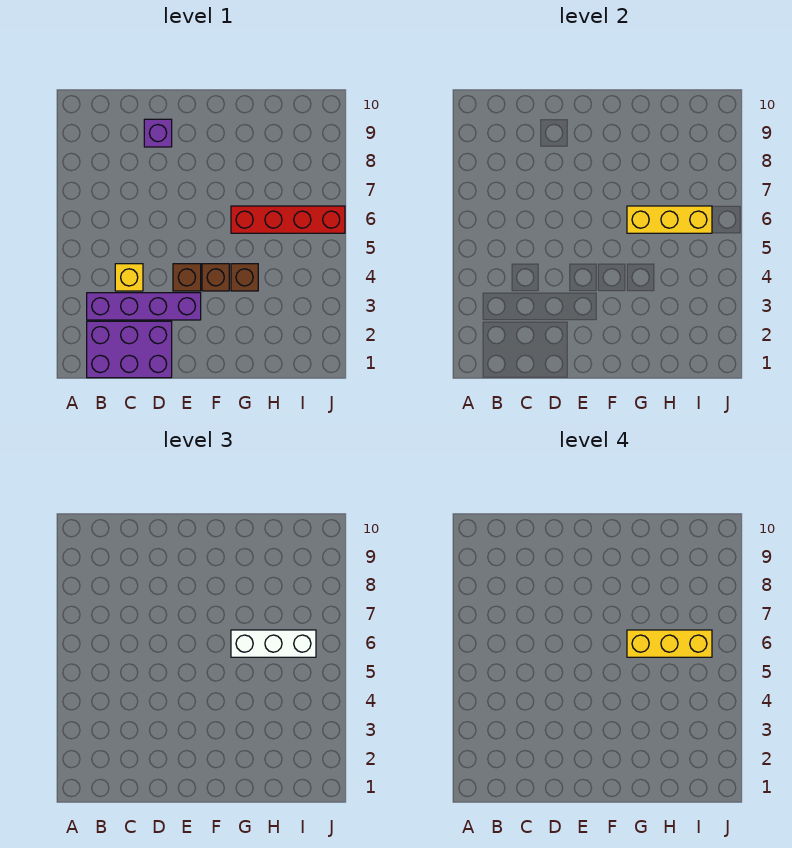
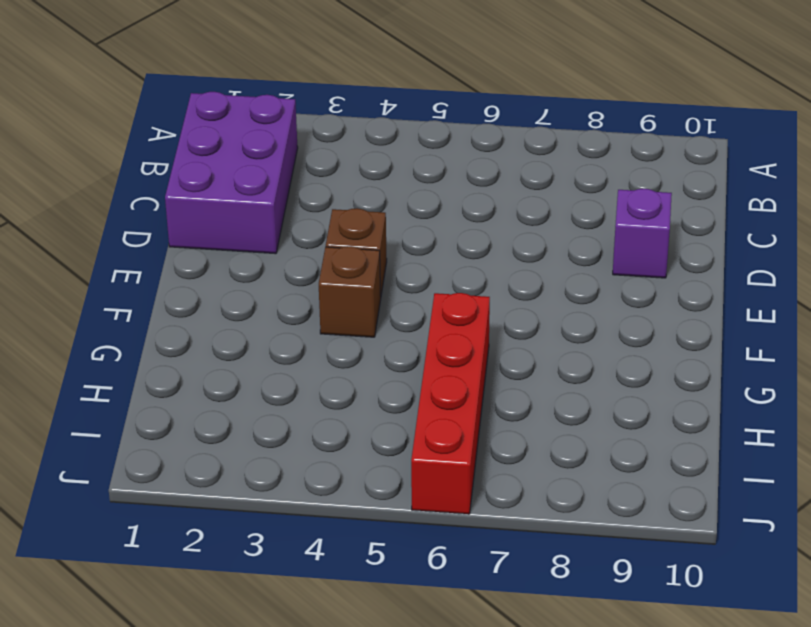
none -> purple 1x4 brick [87,293,201,320]
none -> yellow 1x1 brick [115,264,143,291]

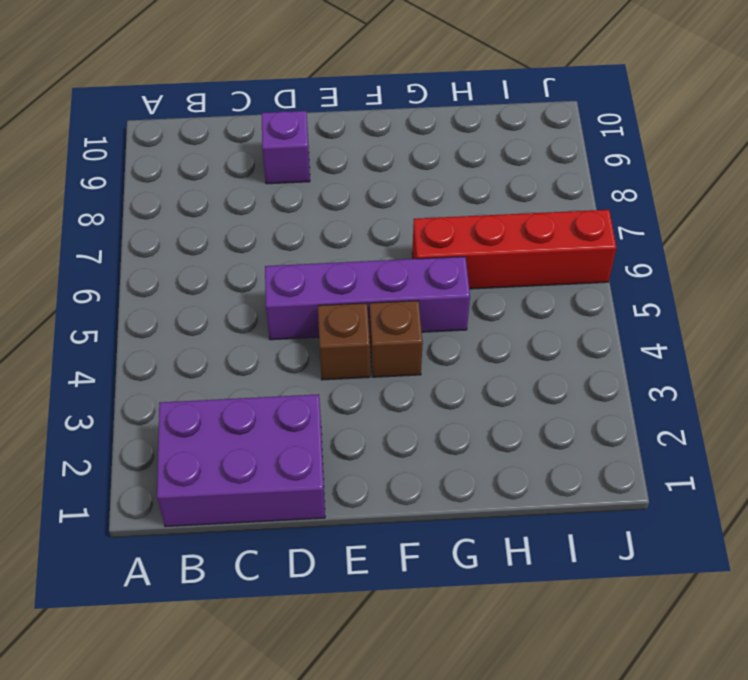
purple 1x4 brick [265,257,470,340] -> purple 1x4 brick moved to [87,293,201,320]
none -> yellow 1x1 brick [115,264,143,291]
none -> brown 1x1 brick [231,264,258,291]

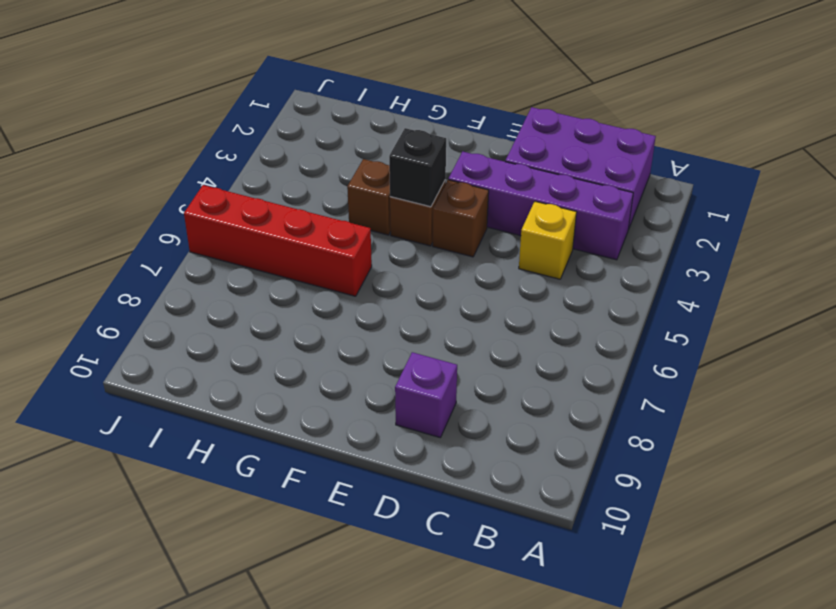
black 1x1 brick [389,128,446,207] -> none
none -> yellow 1x3 brick [627,206,712,233]
none -> white 1x3 brick [231,630,316,657]

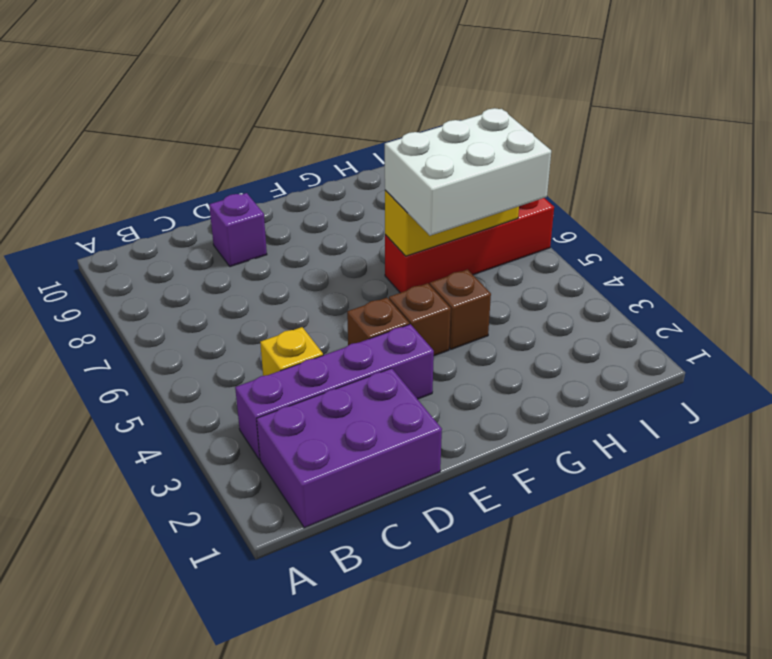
white 2x3 brick [385,108,551,236] -> white 1x3 brick [231,630,316,657]
none -> yellow 1x3 brick [627,630,712,657]

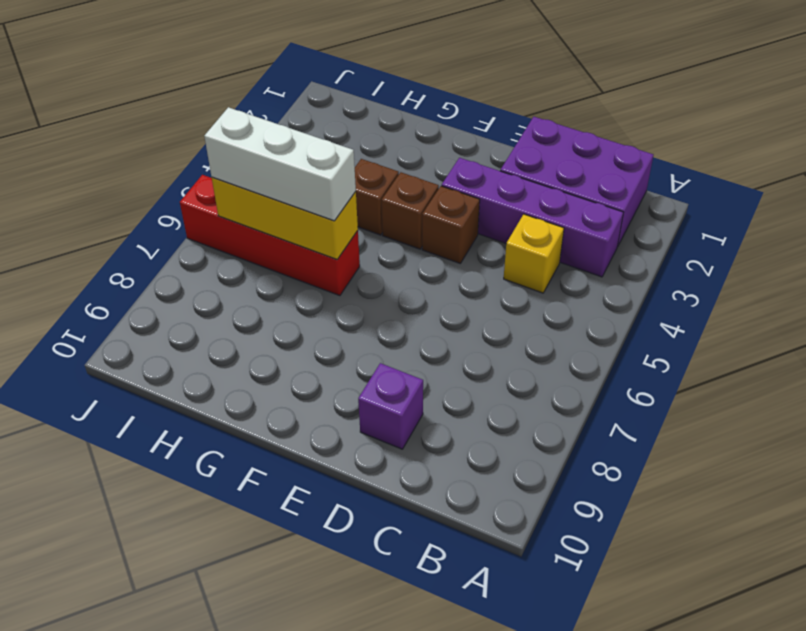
none -> yellow 1x3 brick [627,630,712,657]

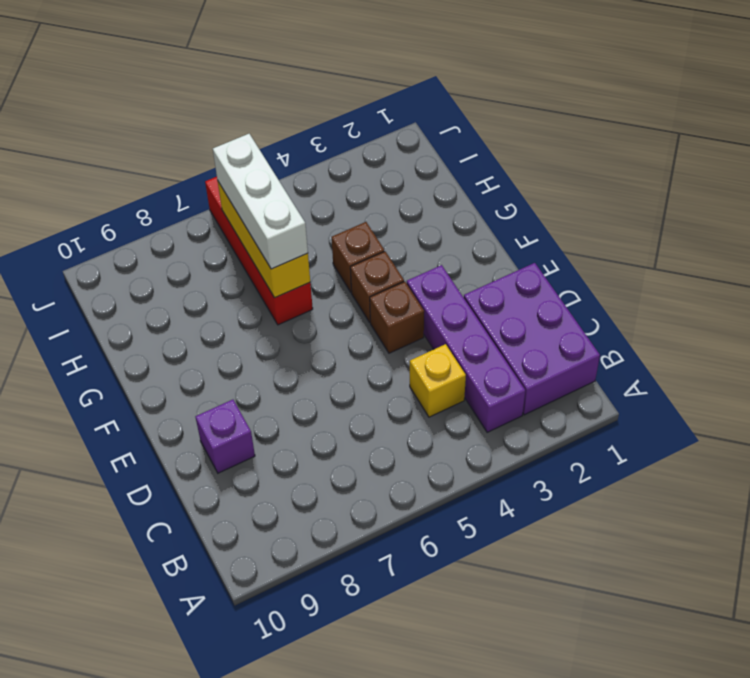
none -> yellow 1x3 brick [627,630,712,657]

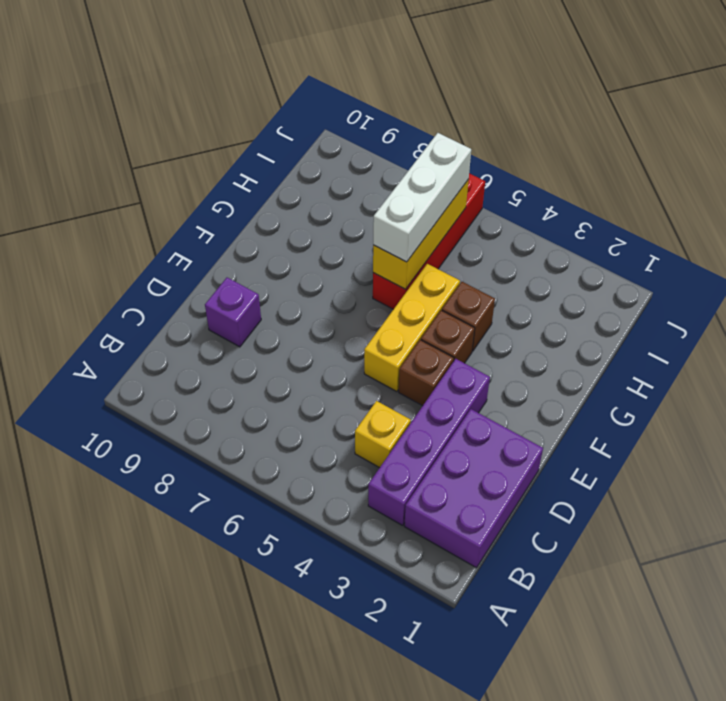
yellow 1x3 brick [364,264,460,392] -> yellow 1x3 brick moved to [627,630,712,657]

